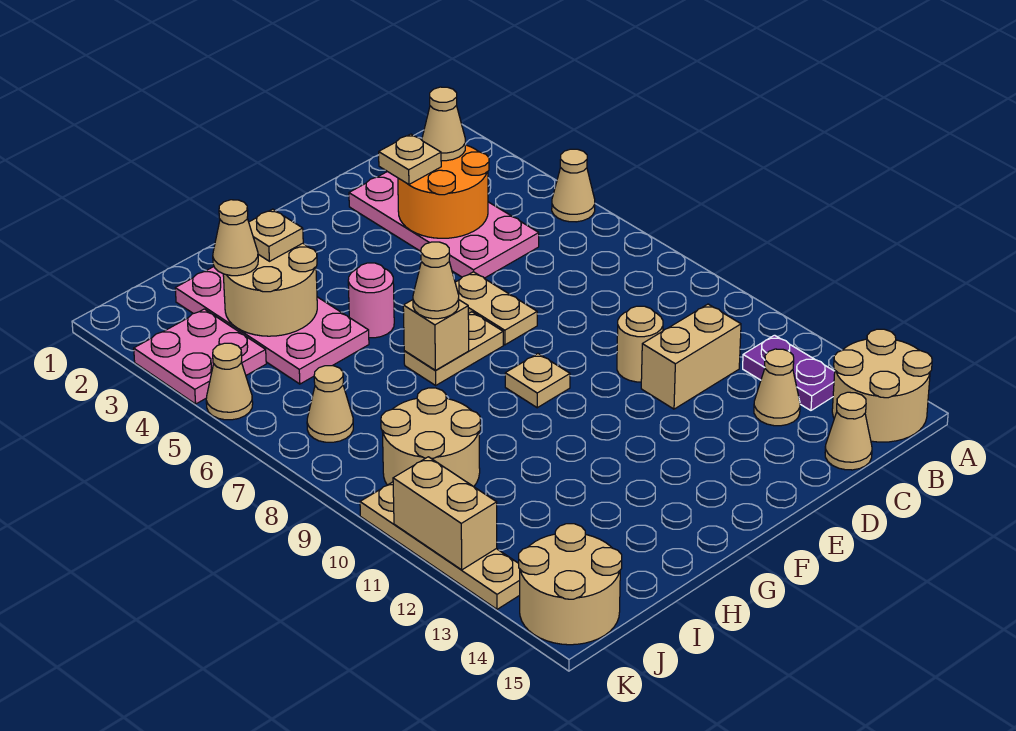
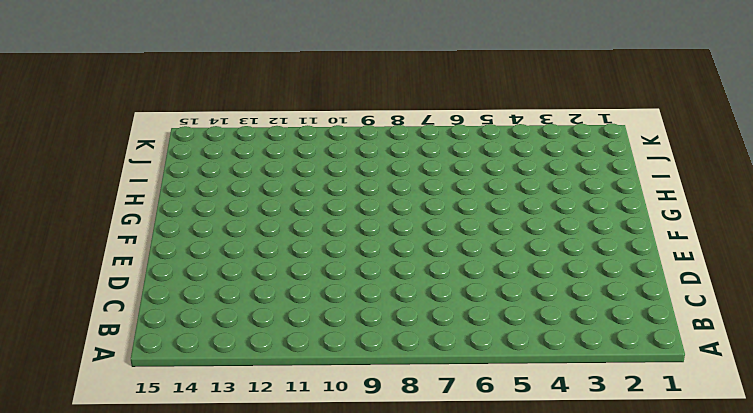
none -> tan 1x1 cone [552,149,595,222]
none -> tan 2x2 round brick [832,329,932,442]
none -> purple 1x2 plate [743,335,835,410]

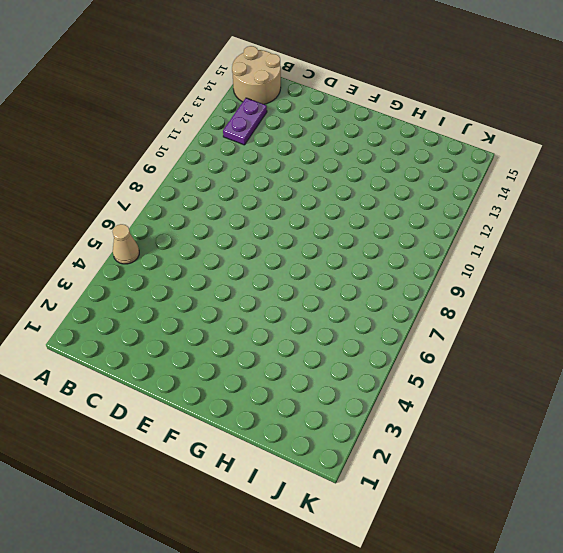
none -> pink 2x4 plate [349,172,539,278]
none -> tan 1x2 brick [641,304,741,409]
none -> tan 1x1 cone [754,349,800,426]

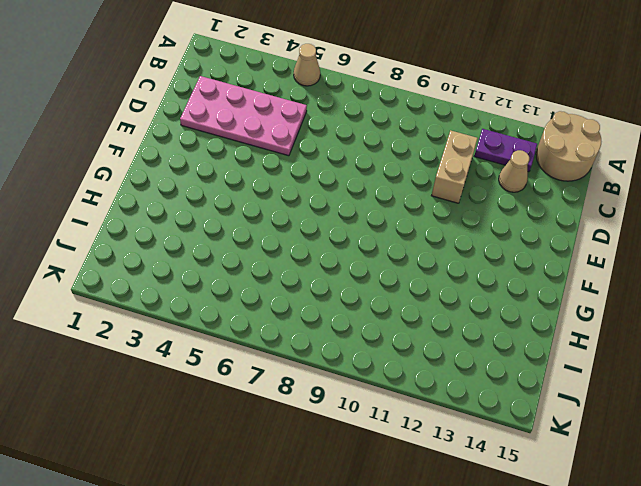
none -> tan 1x1 cone [825,392,872,470]
none -> tan 1x1 round brick [617,306,663,382]
none -> tan 1x2 plate [455,272,537,345]

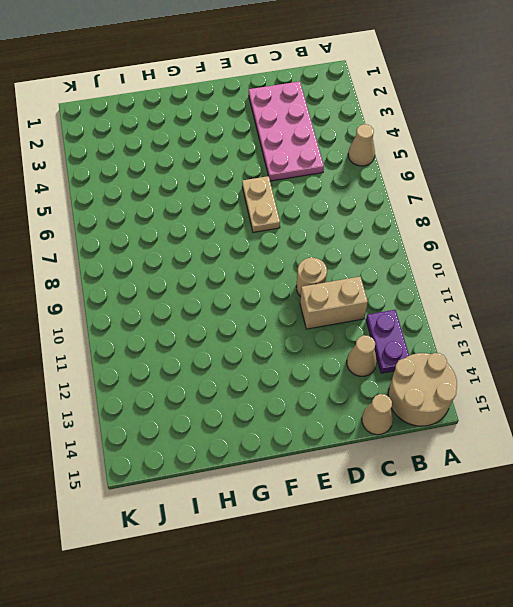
none -> tan 1x2 plate [404,312,503,385]
none -> tan 1x1 plate [505,354,570,408]
none -> pink 1x1 round brick [348,263,394,338]

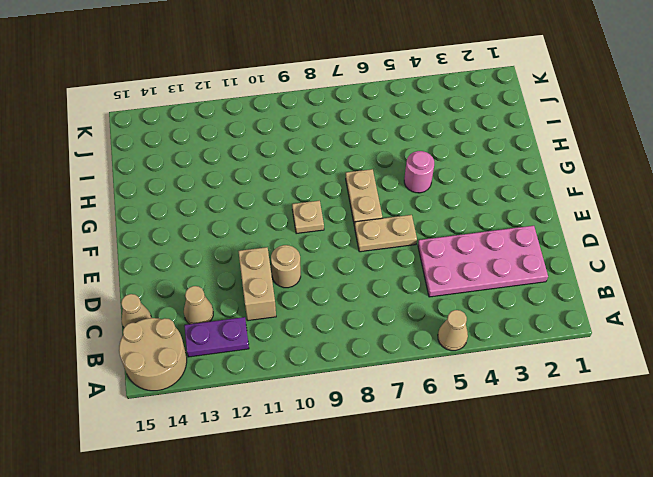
none -> pink 2x4 plate [175,267,369,384]
none -> tan 2x2 round brick [381,388,480,487]
none -> pink 2x2 plate [134,309,266,404]

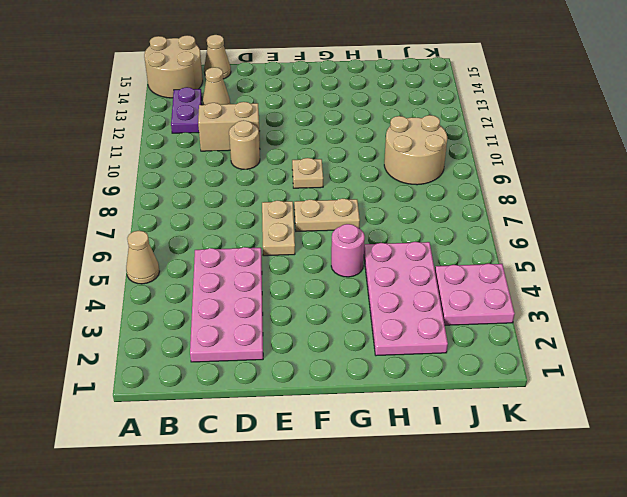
none -> tan 1x1 cone [307,366,353,442]
none -> tan 2x2 round brick [519,524,622,645]
none -> tan 1x1 cone [206,343,253,420]

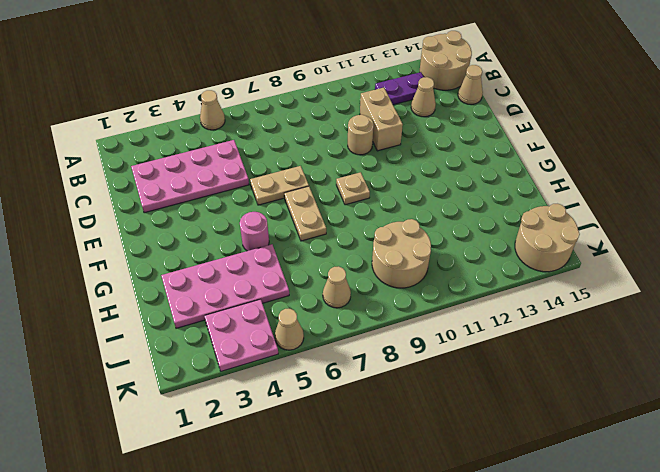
none -> tan 1x4 plate [360,482,520,609]
none -> orange 2x2 round brick [398,145,489,238]
none -> tan 1x1 brick [403,300,469,371]

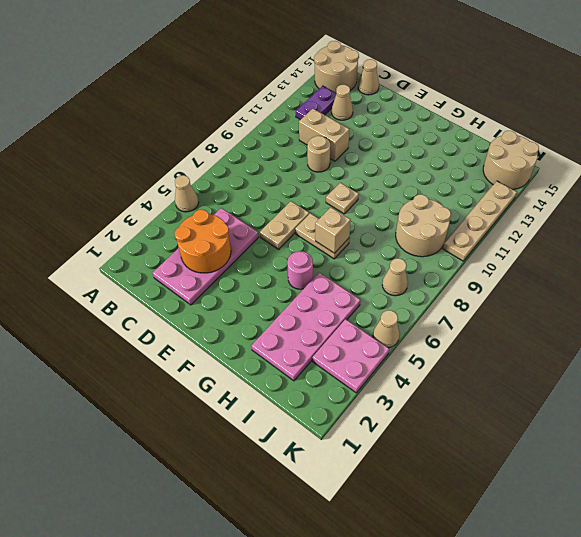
none -> tan 2x2 round brick [223,243,317,336]
none -> tan 1x2 brick [393,457,497,570]
none -> tan 1x1 cone [422,87,465,161]

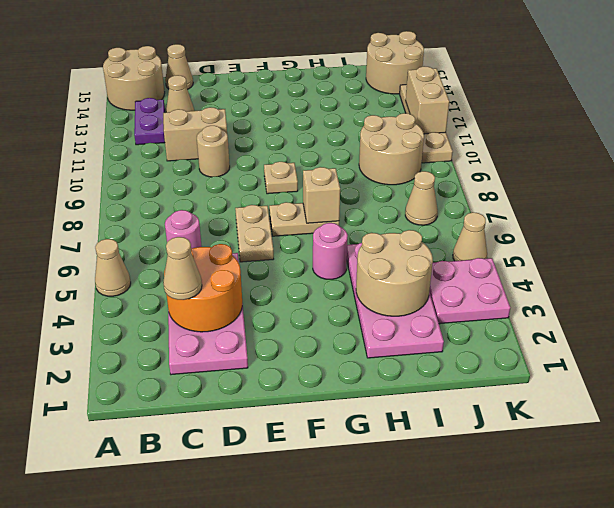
pink 1x1 round brick [165,210,202,249] -> none
none -> tan 1x1 plate [379,134,441,185]
none -> tan 1x1 cone [413,242,459,319]
none -> tan 1x1 plate [249,209,303,261]

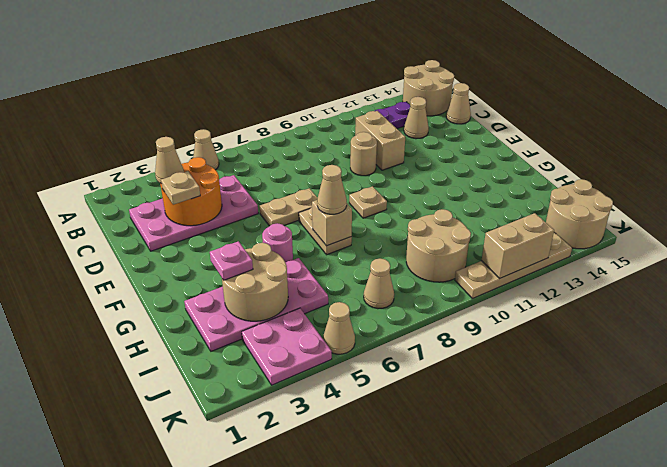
pink 1x1 plate [210,241,253,280] -> tan 1x1 plate [249,209,303,261]
none -> tan 1x1 cone [213,200,258,276]

